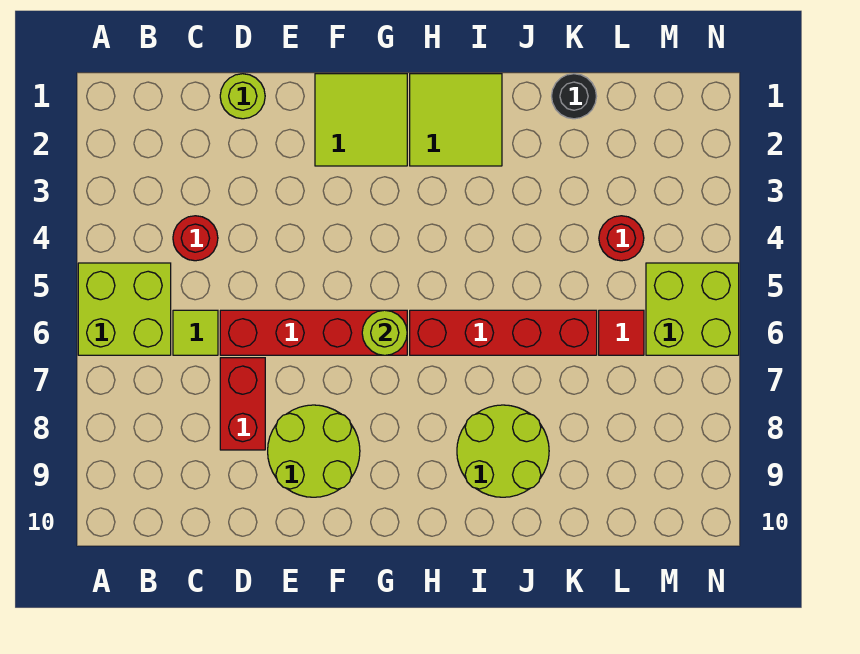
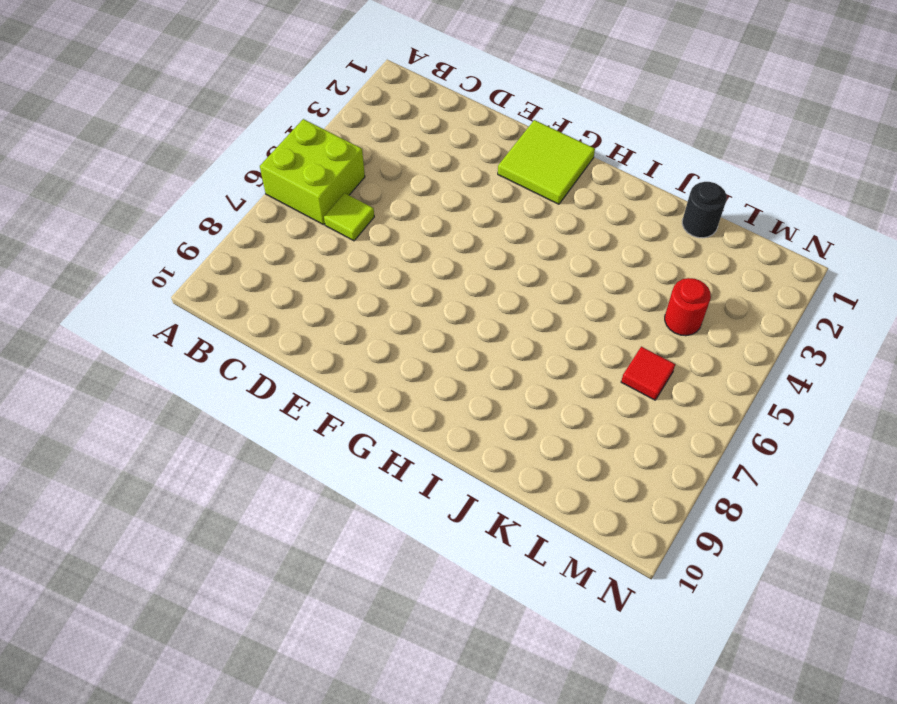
none -> red 1x1 round brick [173,216,218,261]
none -> lime 1x1 round brick [220,74,265,119]
none -> red 1x4 brick [220,310,407,355]

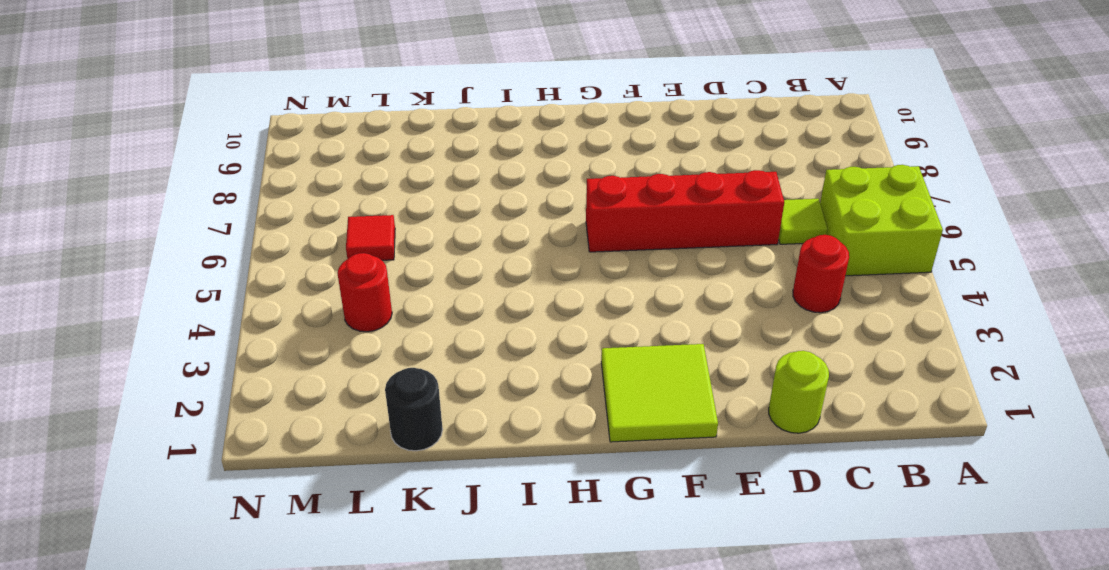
none -> red 1x2 brick [220,358,265,450]
none -> lime 2x2 round brick [268,405,360,497]
none -> lime 2x2 tile [410,74,502,166]

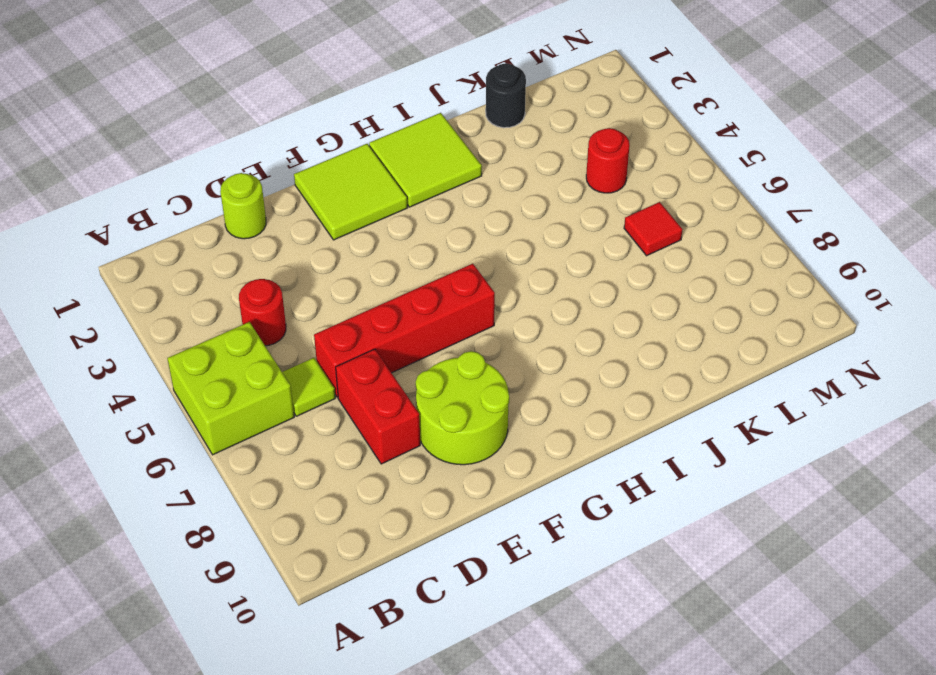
none -> red 1x4 brick [410,310,597,355]
none -> lime 2x2 round brick [457,405,549,497]
none -> lime 2x2 brick [646,263,739,355]

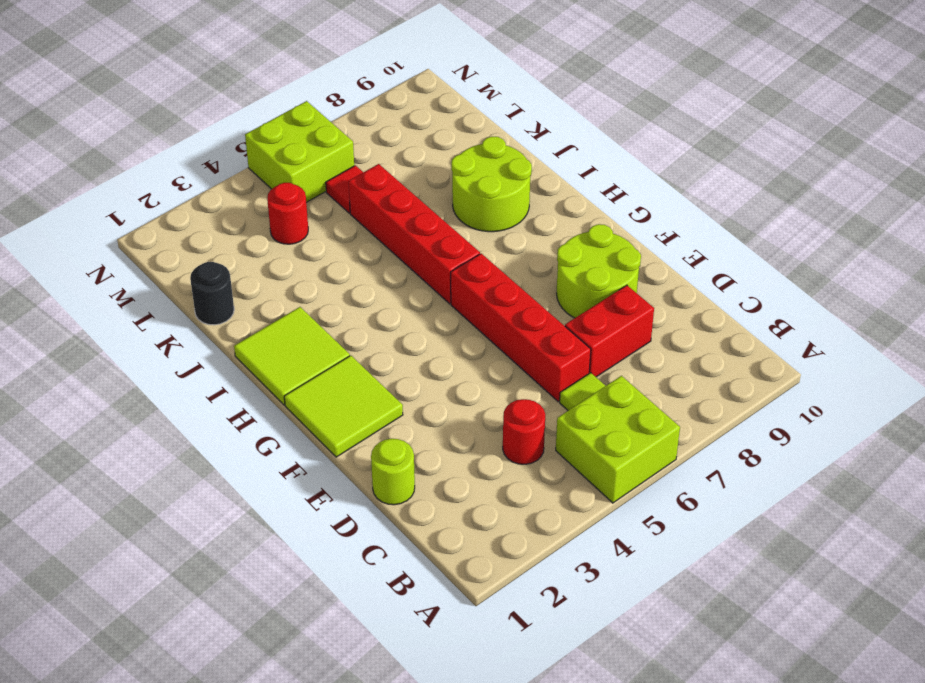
none -> lime 1x1 round brick [362,310,407,355]

